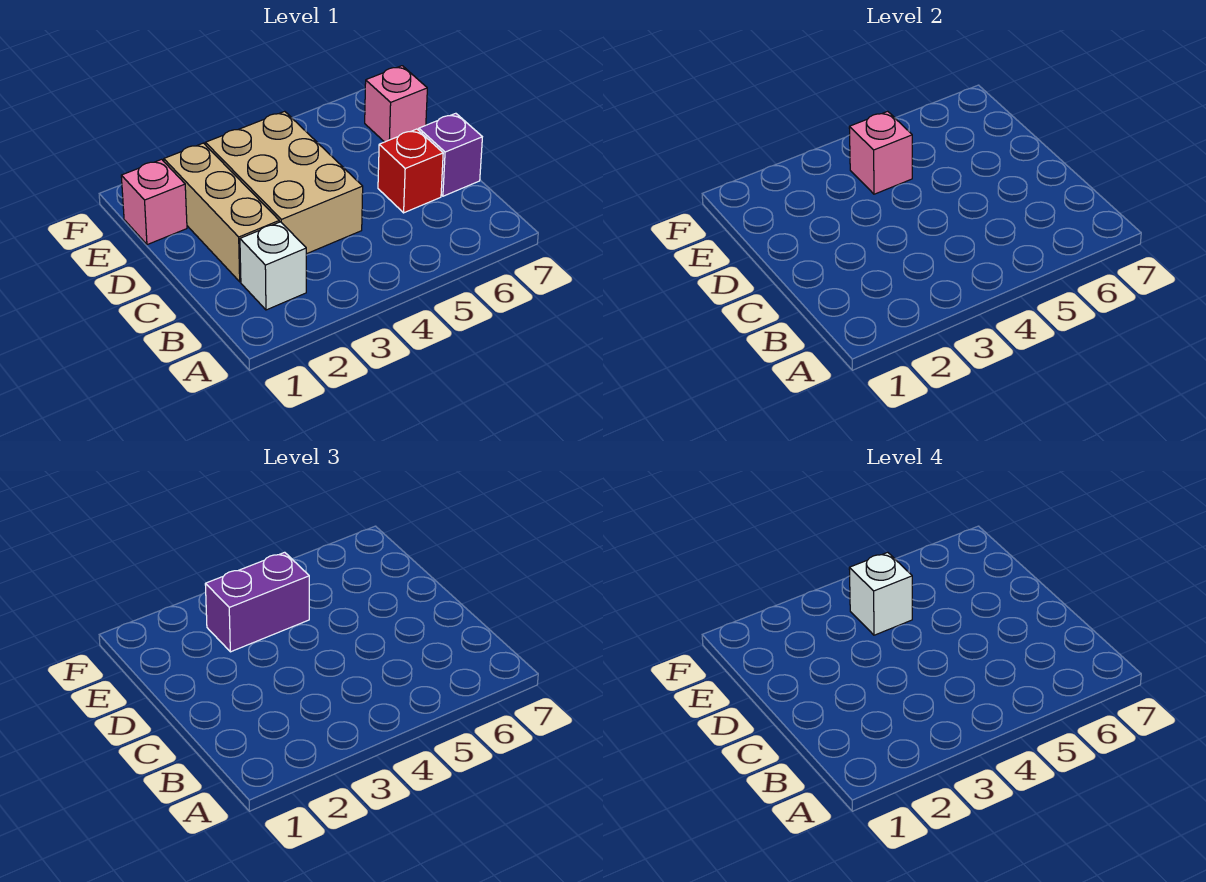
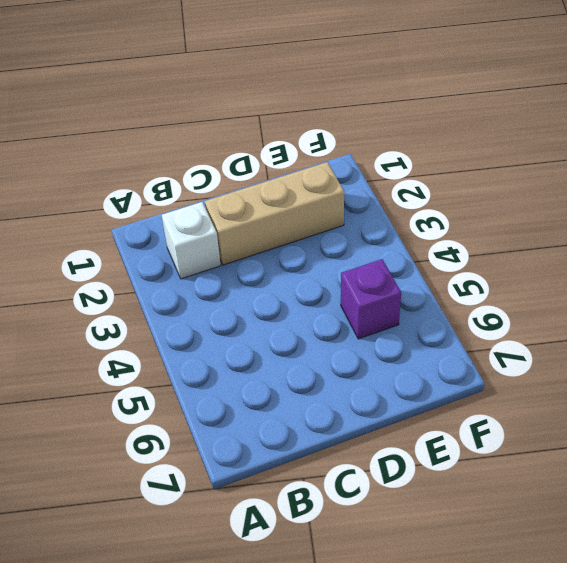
purple 1x1 brick [341,259,401,339] -> purple 1x1 brick moved to [419,113,482,196]
none -> tan 2x3 brick [205,111,363,254]
none -> red 1x1 brick [378,129,443,213]

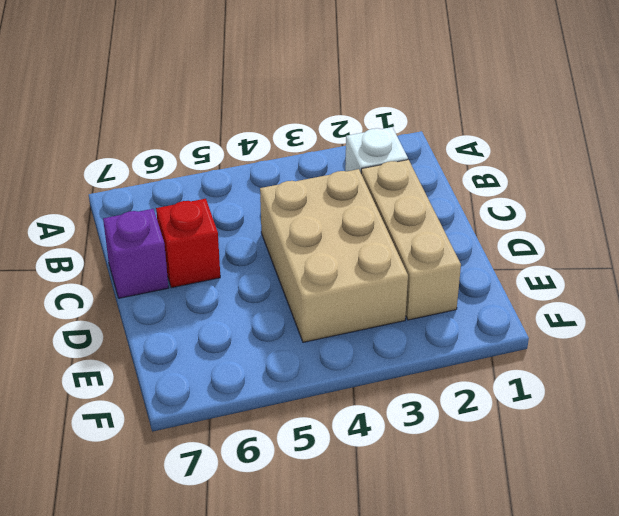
none -> pink 1x1 brick [121,159,187,245]
none -> pink 1x1 brick [365,66,427,142]

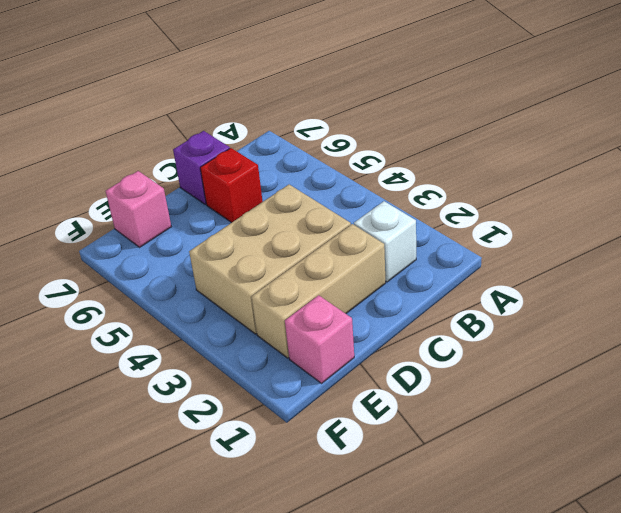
none -> pink 1x1 brick [849,111,912,194]
none -> purple 1x2 brick [205,552,309,652]

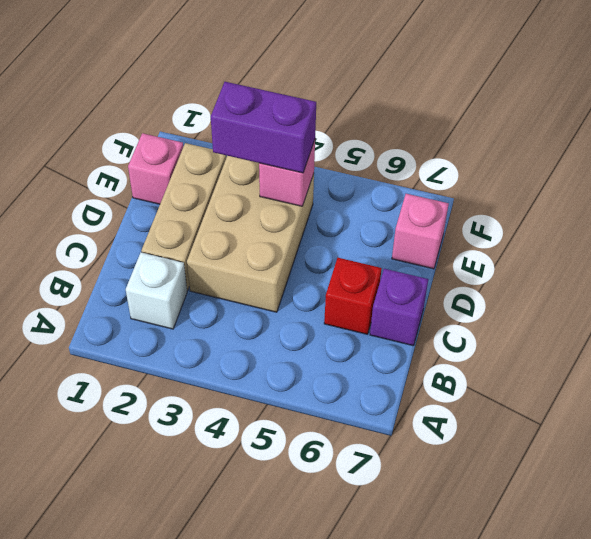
none -> white 1x1 brick [849,552,912,635]

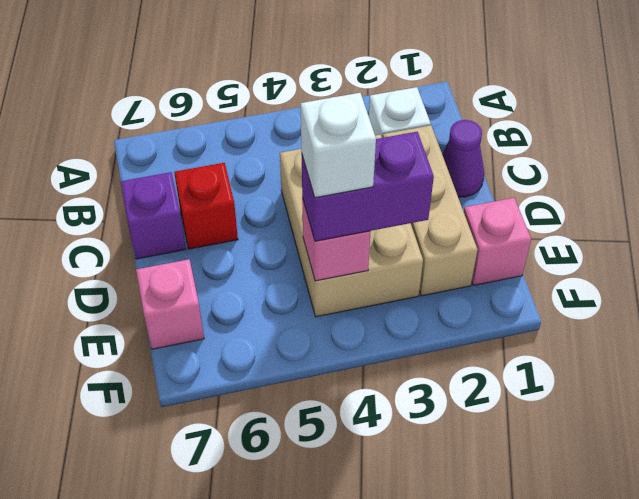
purple 1x1 cone [442,120,484,197] -> none

